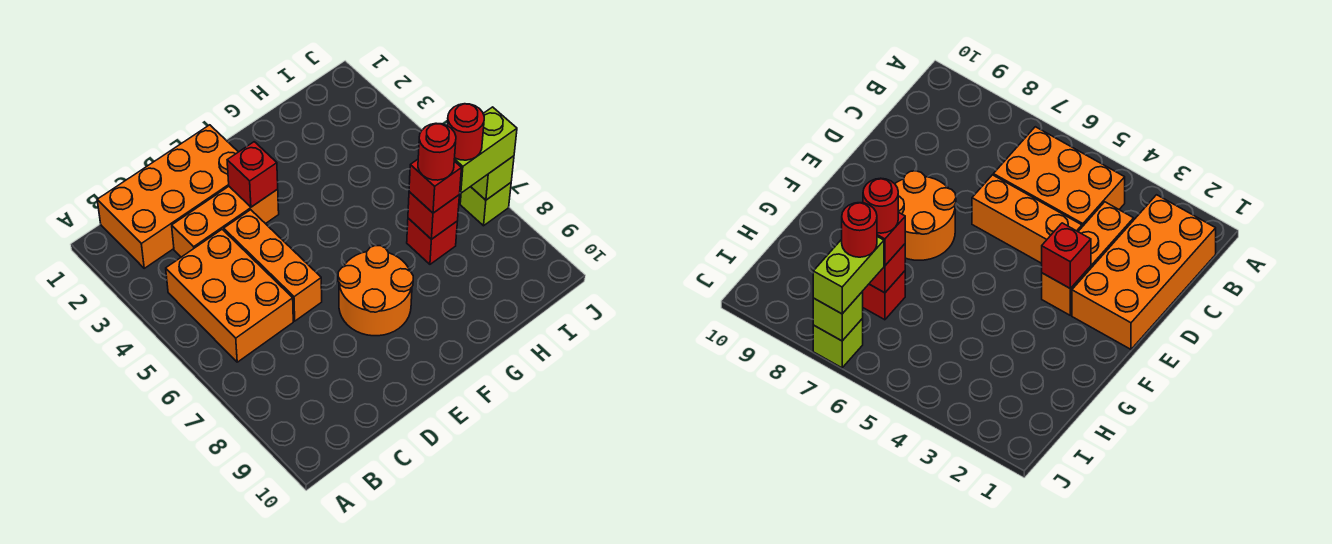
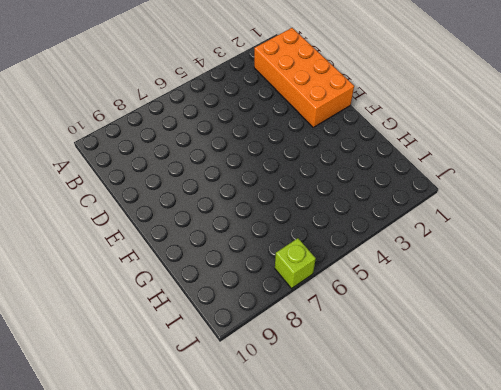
none -> orange 2x3 brick [166,229,293,362]
none -> orange 1x3 brick [172,186,279,257]
none -> orange 1x3 brick [224,210,322,321]

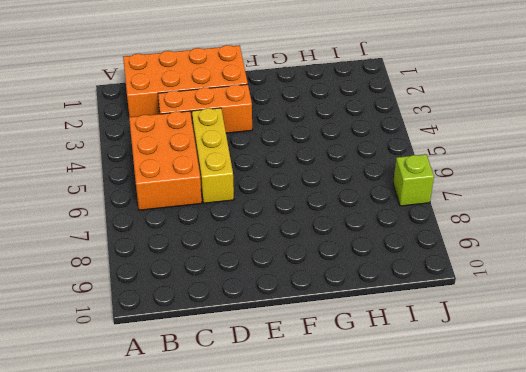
yellow 1x3 brick [192,108,234,203] -> orange 1x3 brick [224,210,322,321]
none -> orange 2x2 round brick [338,245,413,336]
none -> red 1x1 brick [407,218,457,264]
none -> red 1x1 brick [227,142,278,207]

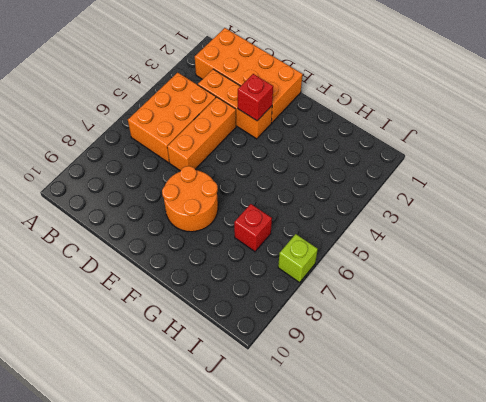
none -> red 1x1 brick [408,192,459,239]
none -> lime 1x1 brick [471,156,514,200]
none -> red 1x1 brick [409,159,462,213]

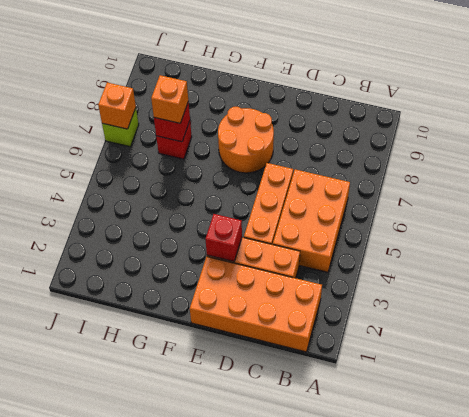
orange 1x1 brick [151,75,188,123] -> red 1x1 brick [409,159,462,213]
orange 1x1 brick [98,83,136,129] -> lime 1x1 brick [471,156,514,200]
none -> lime 1x2 brick [454,107,517,193]
none -> red 1x1 round brick [418,123,456,180]
none -> red 1x1 round brick [447,104,484,160]

